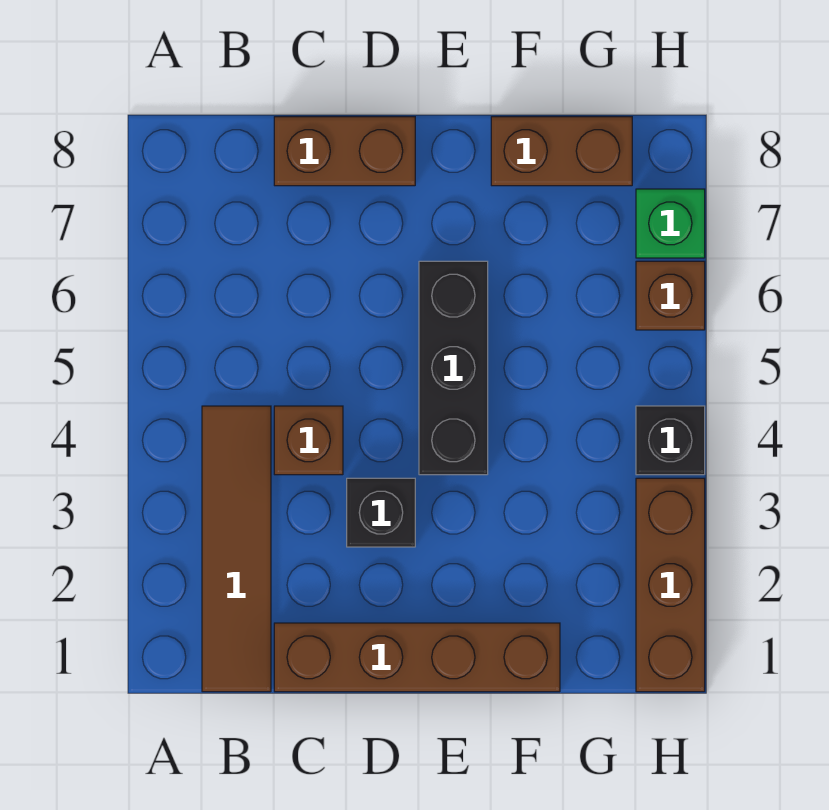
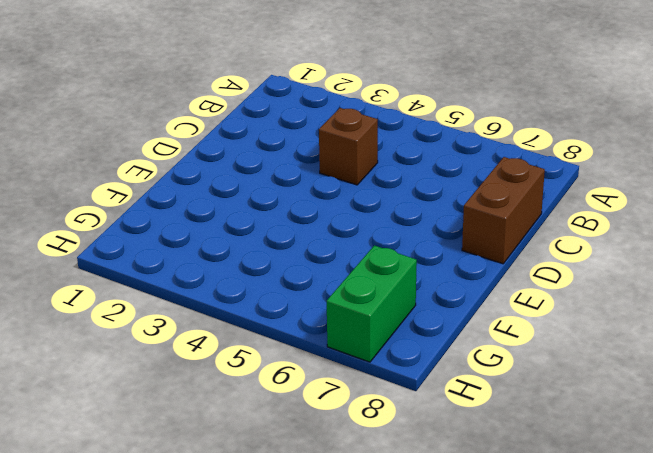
green 1x2 brick [327,245,417,362] -> green 1x1 brick [636,189,705,258]
none -> brown 1x4 tile [202,406,271,692]
none -> brown 1x4 brick [274,623,560,692]

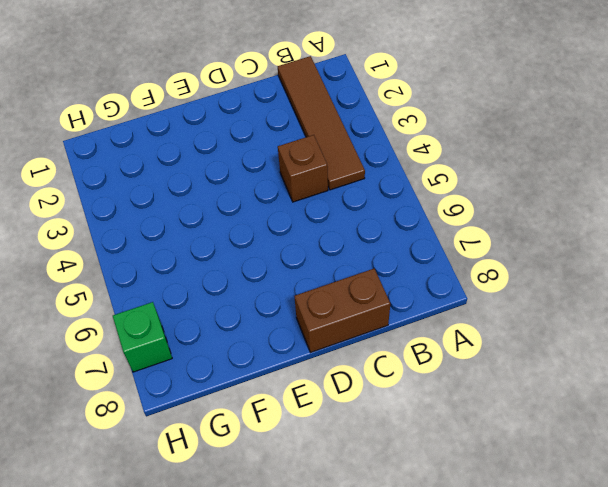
none -> brown 1x4 brick [274,623,560,692]
none -> black 1x1 brick [347,478,415,547]

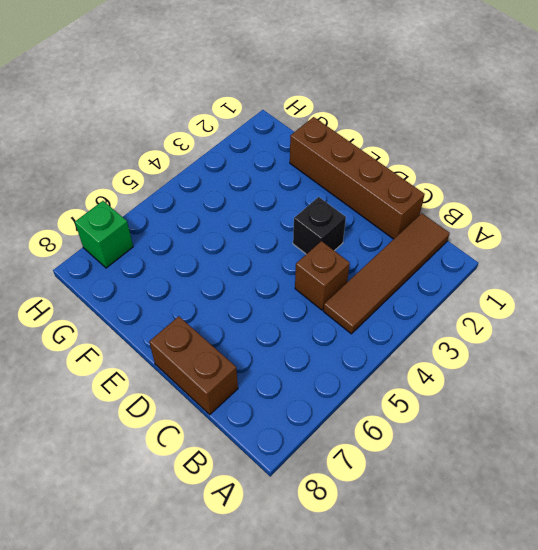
none -> black 1x3 brick [419,261,488,475]
none -> brown 1x2 brick [491,117,632,186]

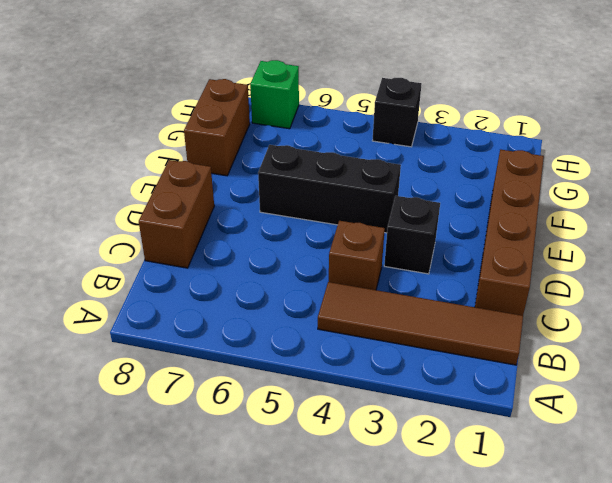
none -> brown 1x3 brick [636,478,705,692]
none -> brown 1x1 brick [636,261,705,330]

